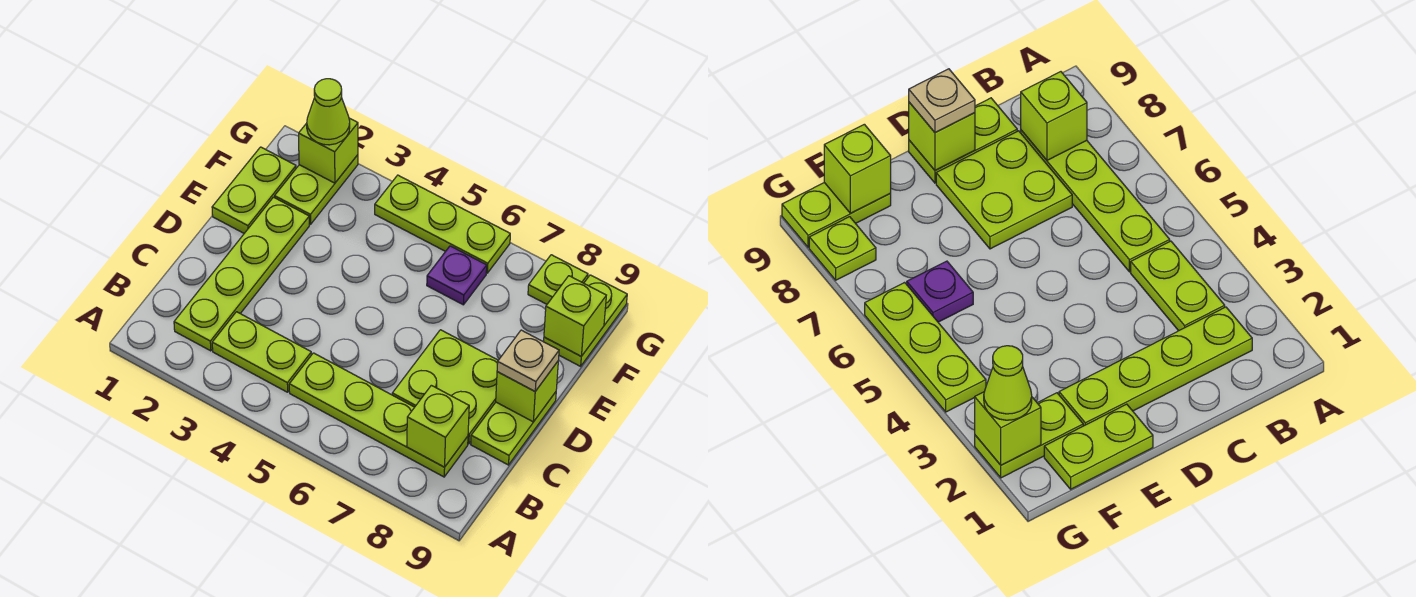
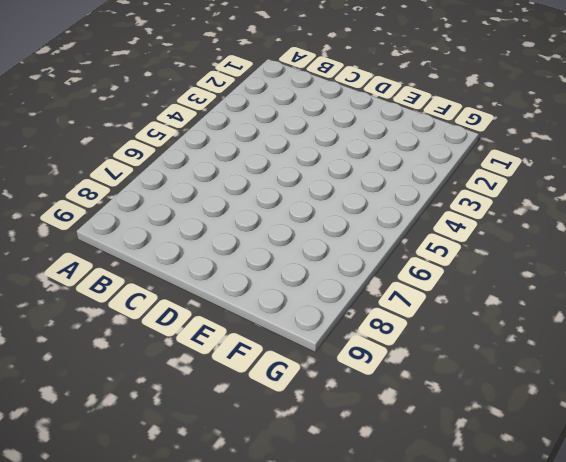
none -> lime 1x4 plate [174,197,309,351]
none -> lime 1x2 plate [212,312,311,392]
none -> lime 1x4 plate [289,353,468,477]

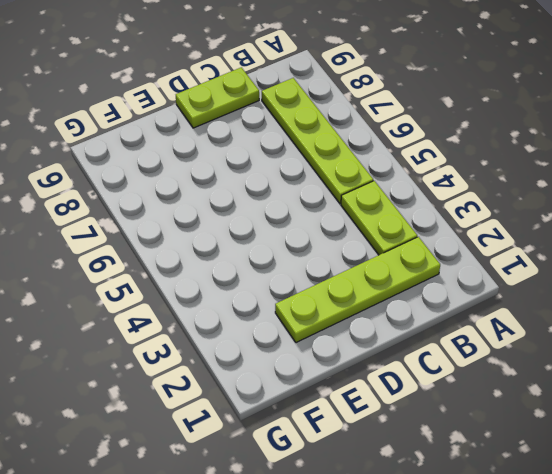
none -> lime 2x2 plate [392,330,498,444]
none -> lime 1x2 plate [212,147,296,233]
none -> lime 1x2 plate [275,155,358,224]

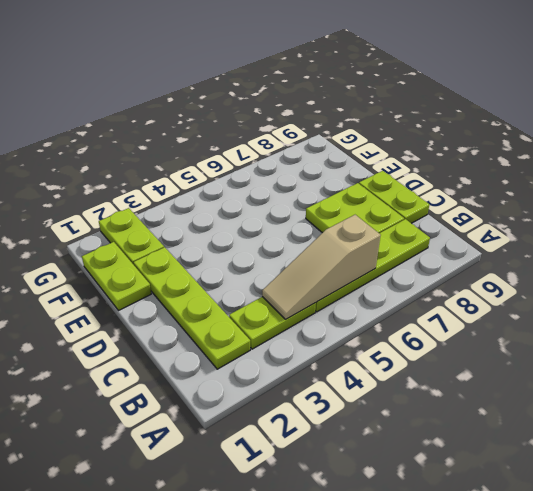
tan 1x3 slope [262,215,381,319] -> none
none -> purple 1x1 plate [427,246,487,305]
none -> lime 1x2 plate [544,275,627,366]
none -> lime 1x3 plate [375,175,510,273]

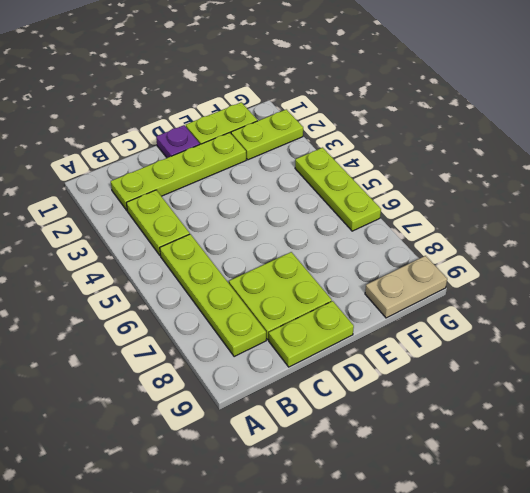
purple 1x1 plate [156,125,200,158] -> purple 1x1 plate moved to [427,246,487,305]
tan 1x2 plate [365,256,447,318] -> lime 1x2 plate [544,275,627,366]
none -> lime 1x1 plate [528,255,588,304]
none -> lime 1x1 brick [407,385,469,467]
none -> lime 1x1 brick [496,362,558,422]

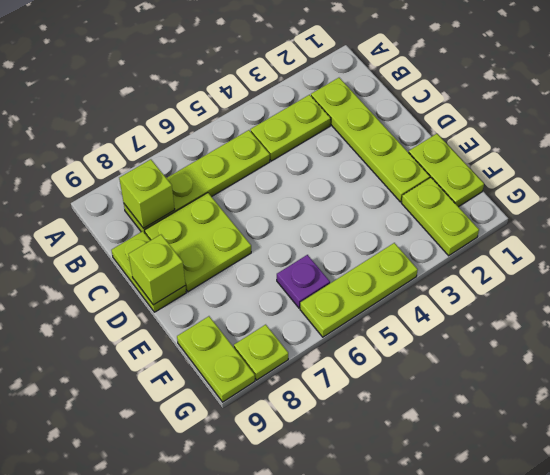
none -> lime 1x1 brick [544,276,606,356]
none -> lime 1x1 brick [299,118,358,183]
none -> tan 1x1 plate [497,330,559,391]

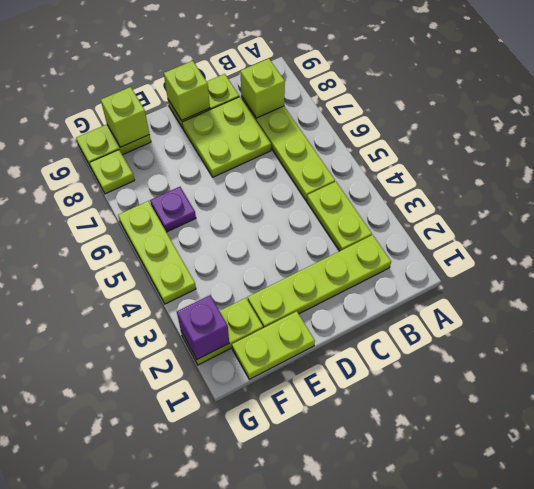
purple 1x1 brick [177,295,229,359] -> lime 1x1 brick [299,118,358,183]
none -> tan 1x1 plate [497,330,559,391]
none -> lime 1x1 cone [307,79,350,145]

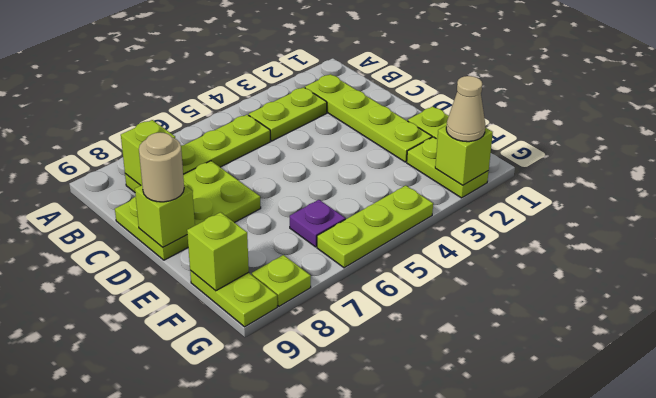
tan 1x1 round brick [139,132,184,202] -> tan 1x1 plate [497,330,559,391]
tan 1x1 cone [446,76,485,142] -> lime 1x1 cone [307,79,350,145]

